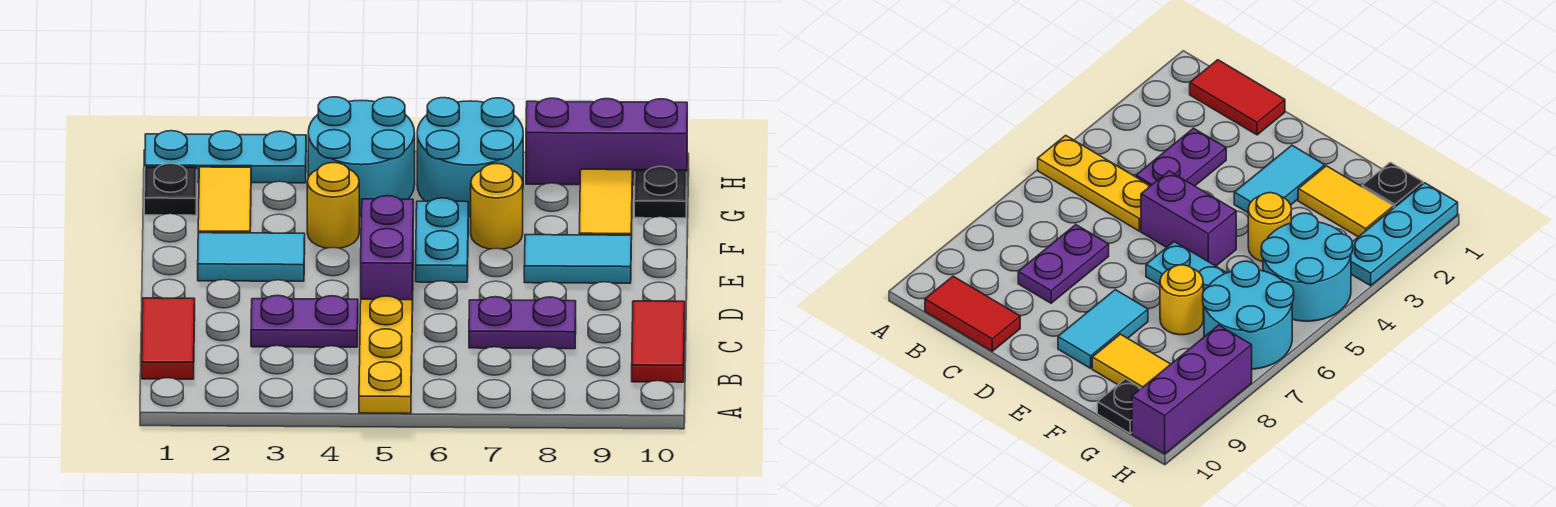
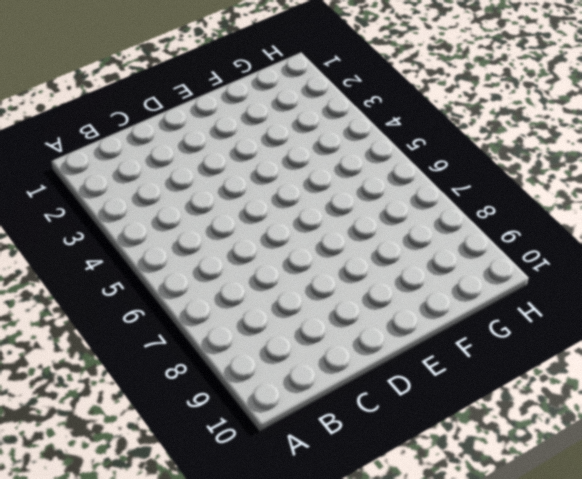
none -> yellow 1x3 plate [359,296,412,413]
none -> red 1x2 tile [142,298,195,379]
none -> red 1x2 tile [632,301,685,382]

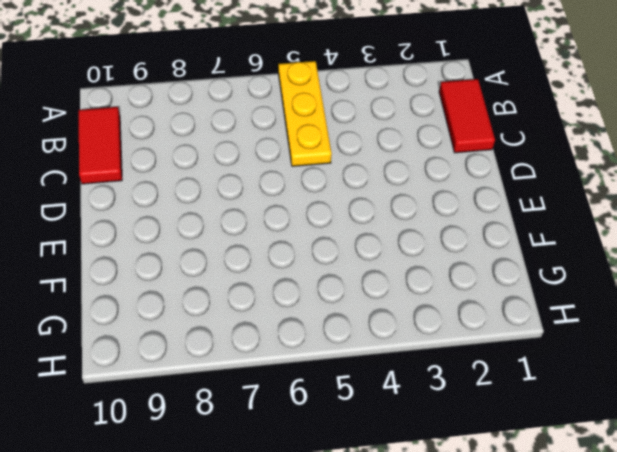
none -> purple 1x2 plate [251,295,358,347]
none -> purple 1x2 plate [469,297,576,349]
none -> purple 1x2 brick [361,196,413,311]

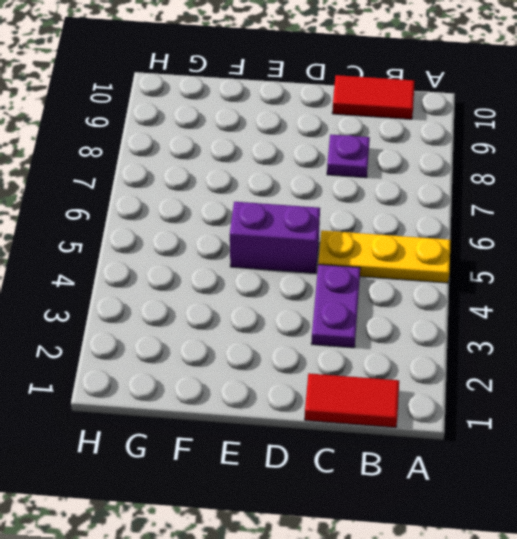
purple 1x1 plate [327,135,370,178] -> purple 1x2 plate [469,297,576,349]
none -> cyan 1x2 tile [198,233,305,281]
none -> cyan 1x2 plate [416,198,468,282]
none -> cyan 1x2 tile [524,235,631,283]

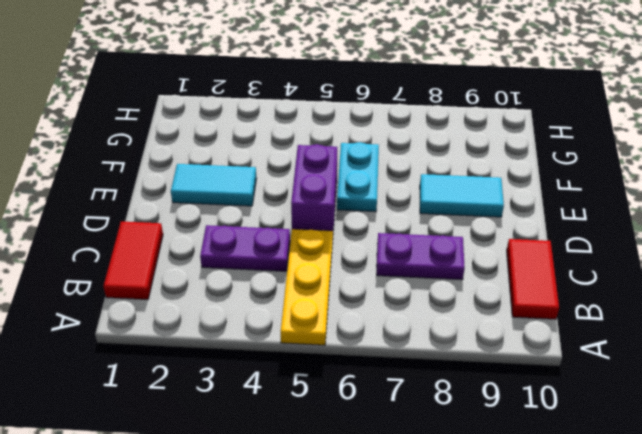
none -> yellow 1x2 tile [198,167,251,233]
none -> yellow 1x1 round brick [307,163,359,248]
none -> yellow 1x1 round brick [471,164,523,249]

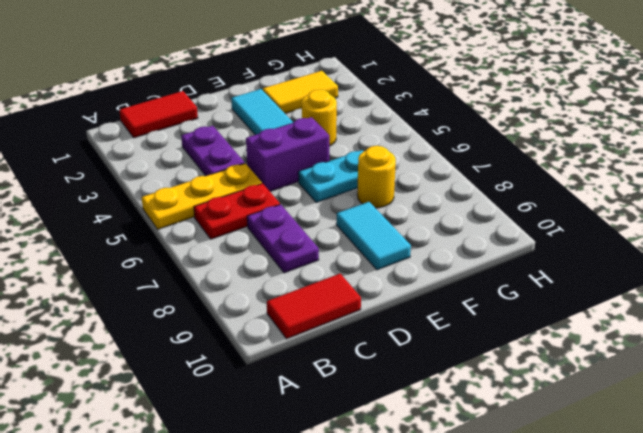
red 1x2 plate [194,183,280,239] -> none
none -> yellow 1x2 tile [579,169,632,239]
none -> black 1x1 plate [144,164,197,215]
none -> cyan 2x2 round brick [308,97,415,216]

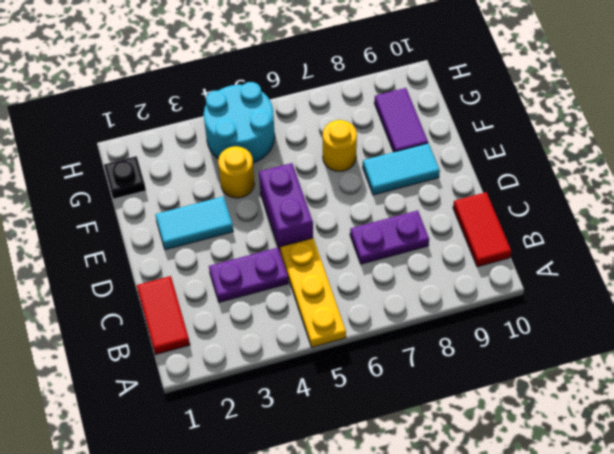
purple 1x2 tile [374,88,428,152] -> yellow 1x2 tile [579,169,632,239]
none -> cyan 1x2 plate [416,198,468,282]
none -> yellow 1x2 tile [198,167,251,233]
none -> cyan 2x2 round brick [417,98,523,217]

